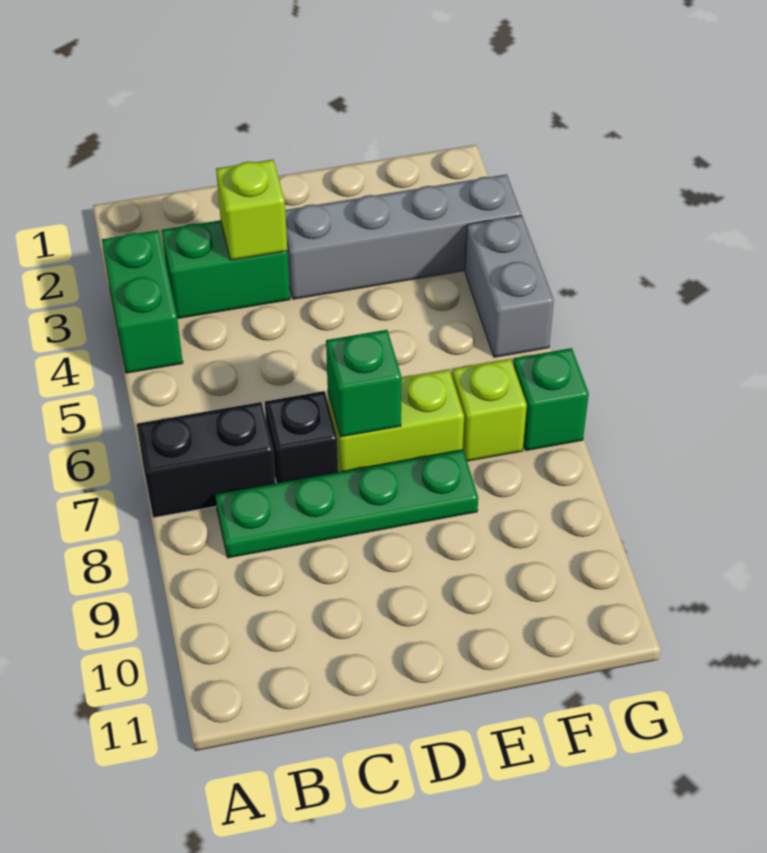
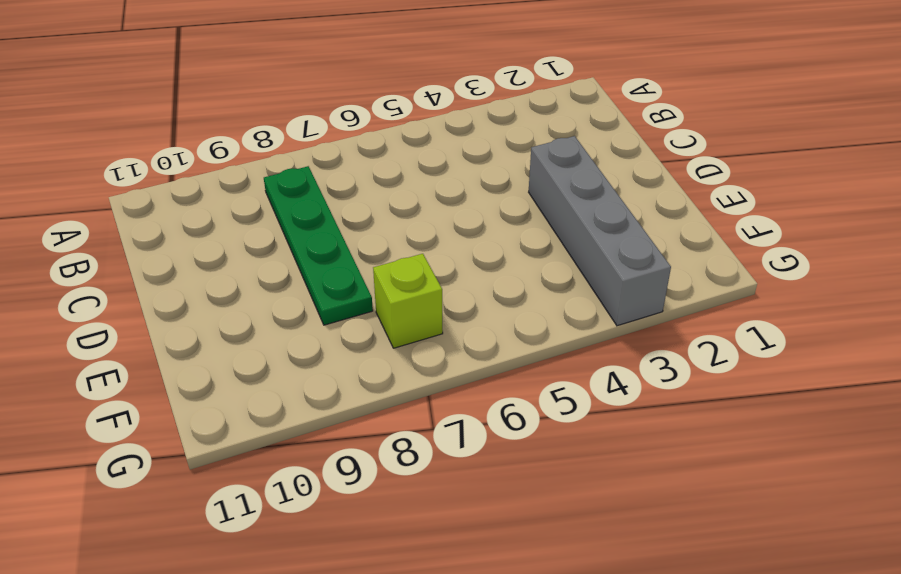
none -> green 1x2 brick [102,230,183,373]
none -> black 1x2 brick [137,402,275,518]
none -> green 1x2 brick [162,220,290,319]

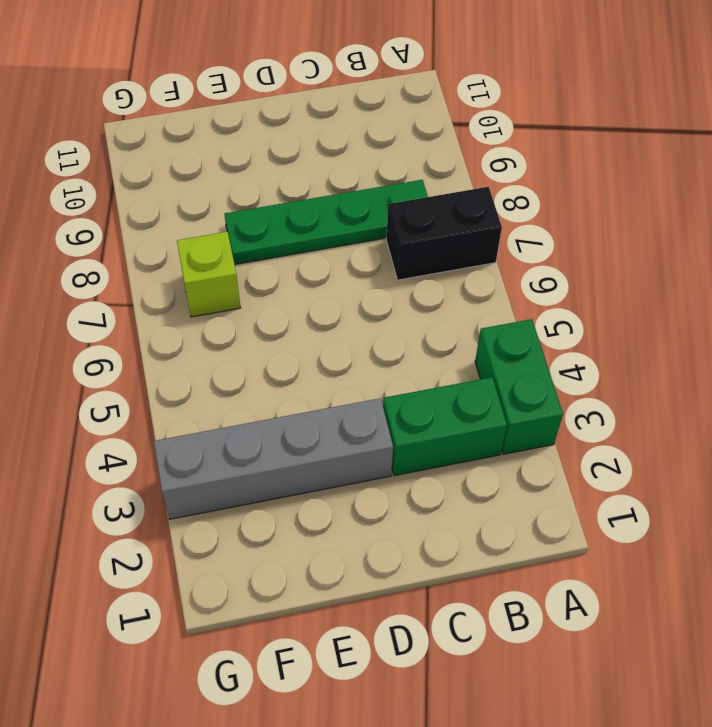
none -> black 1x1 brick [265,391,338,483]
none -> lime 1x2 brick [328,369,464,472]
none -> grey 1x2 brick [465,215,554,357]

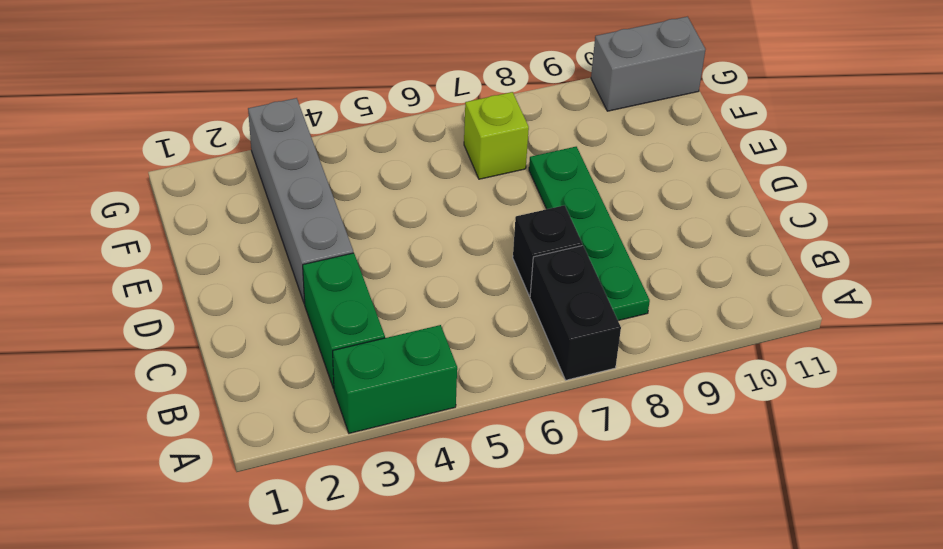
grey 1x2 brick [591,17,706,111] -> grey 1x2 brick moved to [465,215,554,357]
none -> lime 1x2 brick [328,369,464,472]
none -> green 1x1 brick [513,348,589,451]
none -> lime 1x1 brick [216,160,287,260]

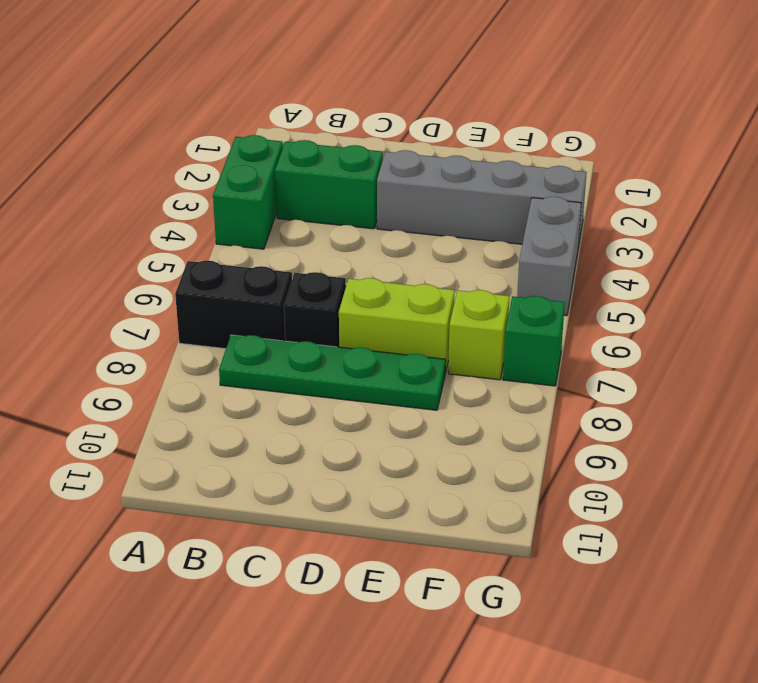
none -> lime 1x1 brick [216,160,287,260]
none -> green 1x1 brick [326,330,402,437]

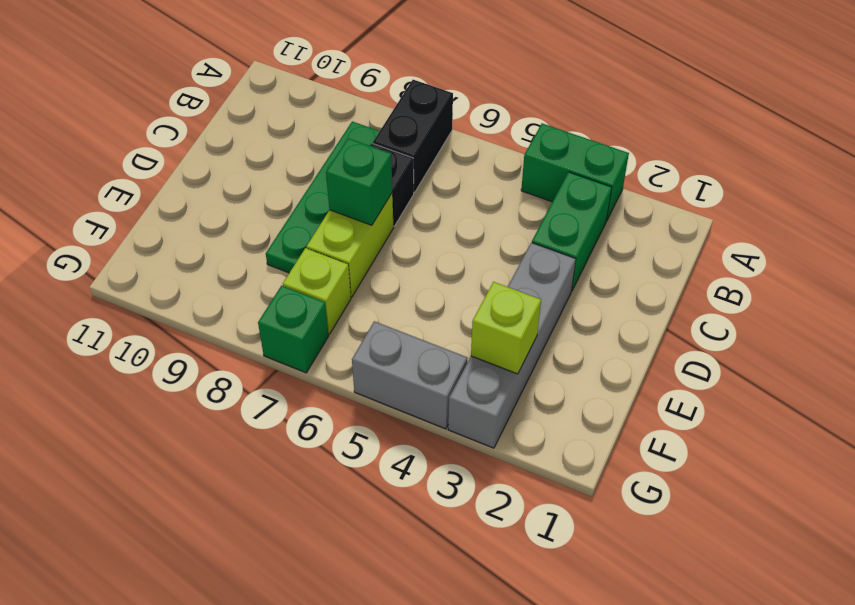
lime 1x1 brick [471,282,541,374] -> lime 1x1 brick moved to [216,160,287,260]

